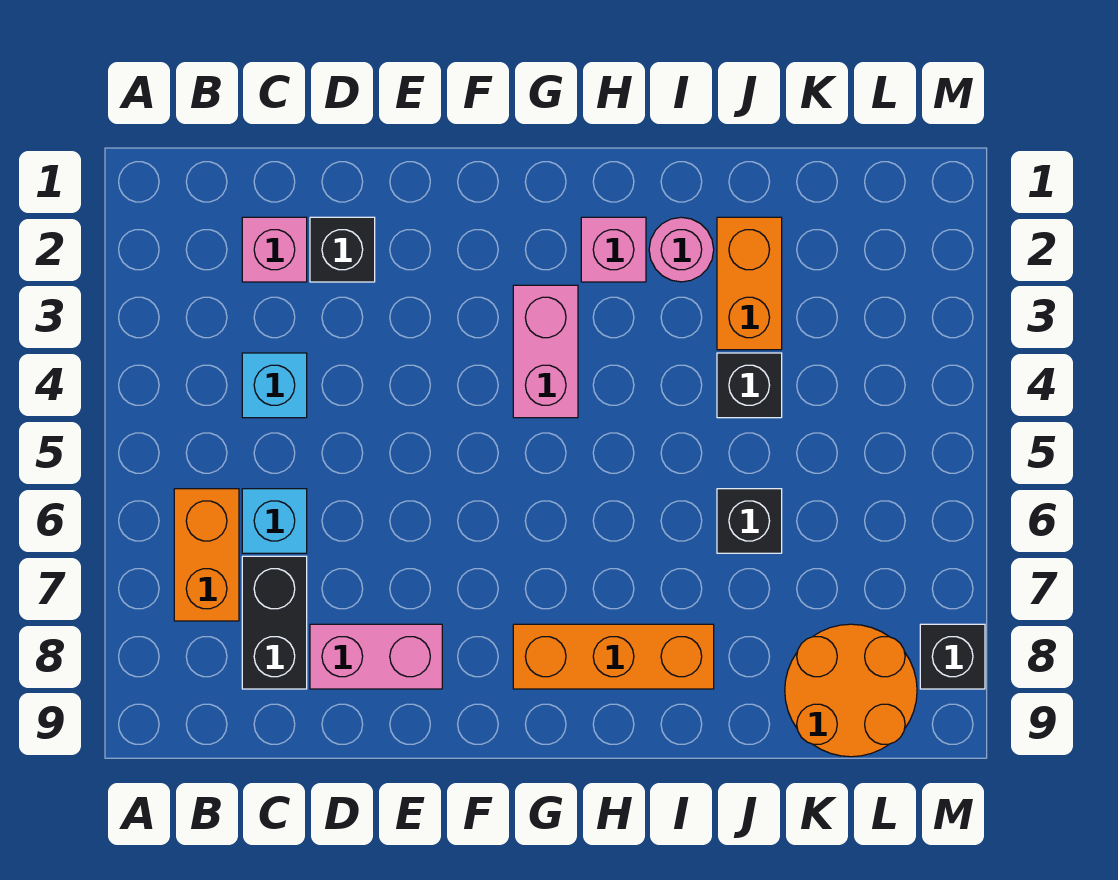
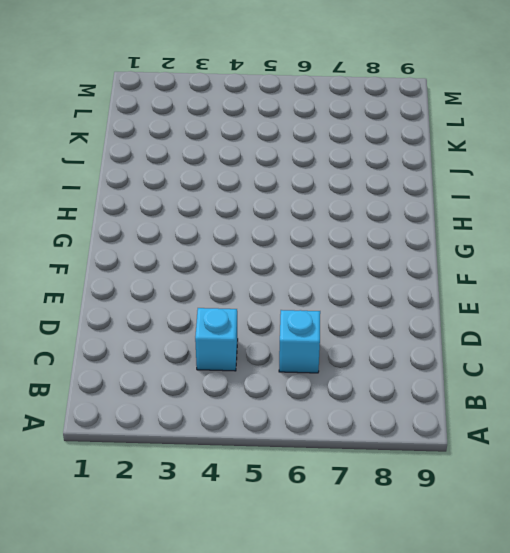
none -> orange 1x2 brick [174,489,239,621]
none -> pink 1x1 brick [242,217,307,282]
none -> black 1x2 brick [242,556,307,689]

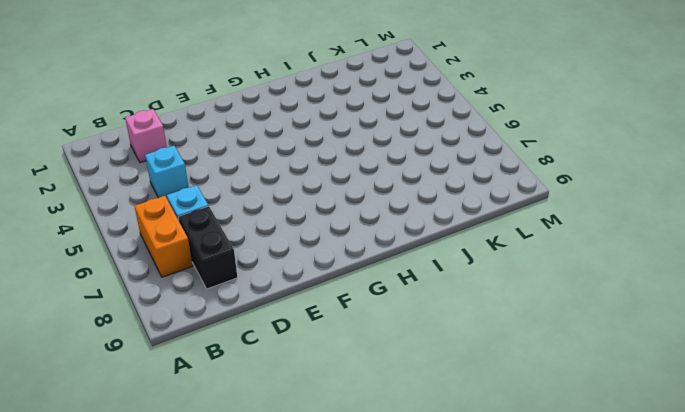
none -> black 1x1 brick [310,217,375,282]
none -> pink 1x2 brick [310,624,442,689]
none -> pink 1x2 brick [513,285,578,418]

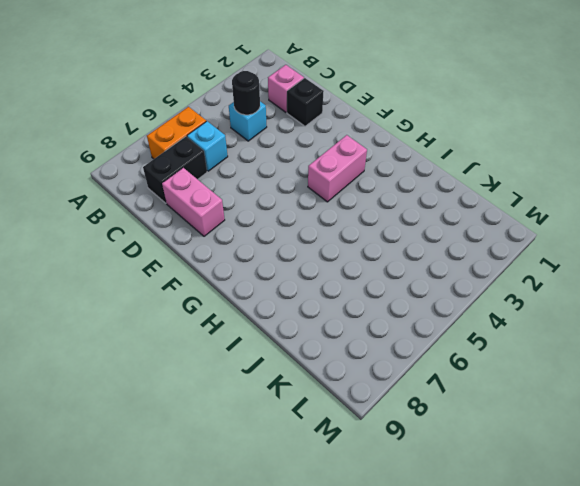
black 1x1 round brick [232,71,260,115] -> none
none -> orange 1x3 brick [513,624,714,689]
none -> pink 1x1 brick [581,217,646,282]
none -> pink 1x1 round brick [649,217,714,282]

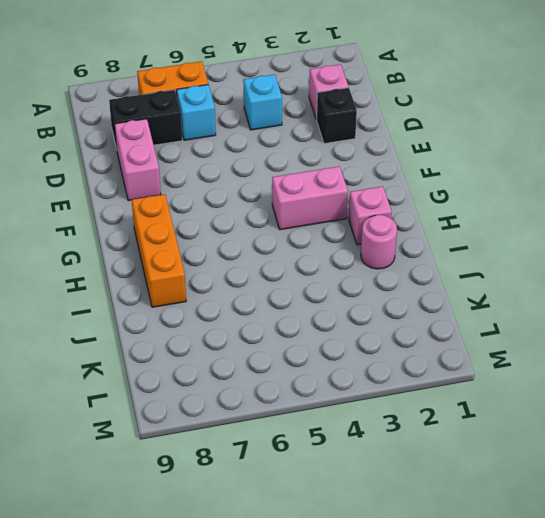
none -> orange 1x2 brick [717,217,782,350]
none -> black 1x1 brick [717,353,782,418]
none -> black 1x1 brick [717,489,782,553]

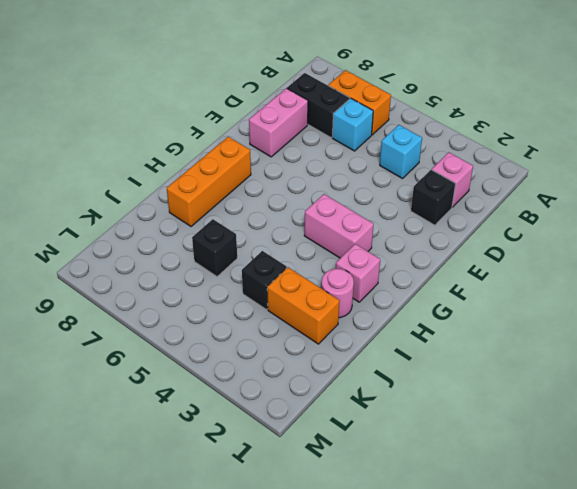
none -> orange 2x2 round brick [785,624,917,757]
none -> black 1x1 brick [920,624,985,689]

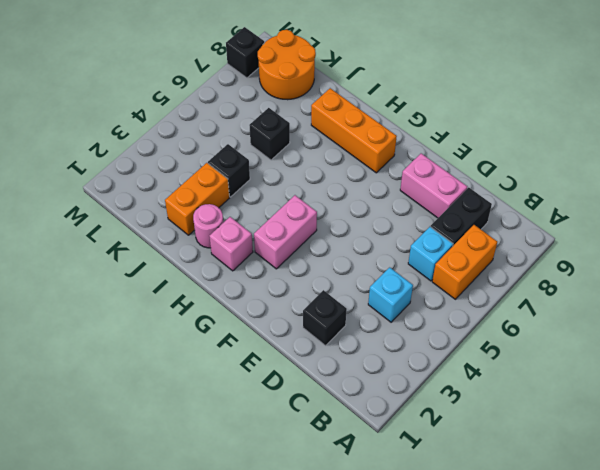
none -> pink 1x1 brick [242,217,307,282]

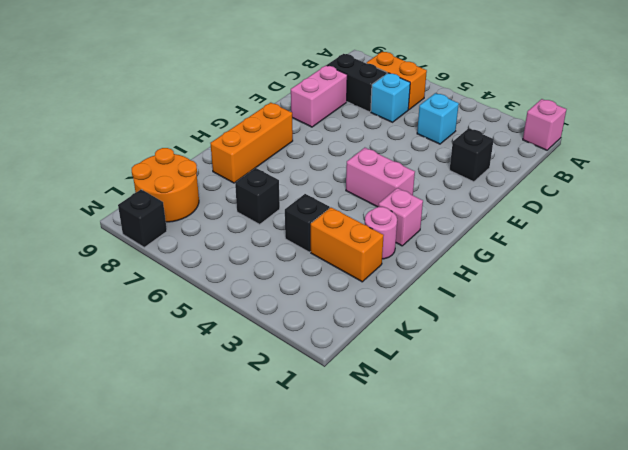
pink 1x1 brick [523,99,566,150] -> pink 1x1 brick moved to [242,217,307,282]

